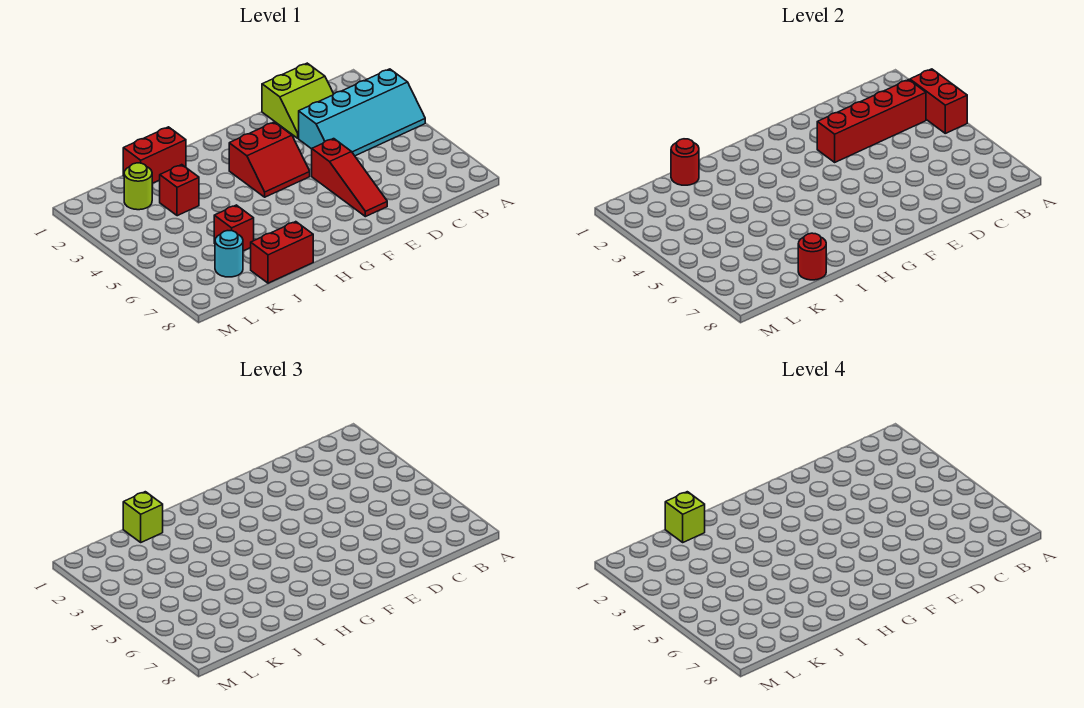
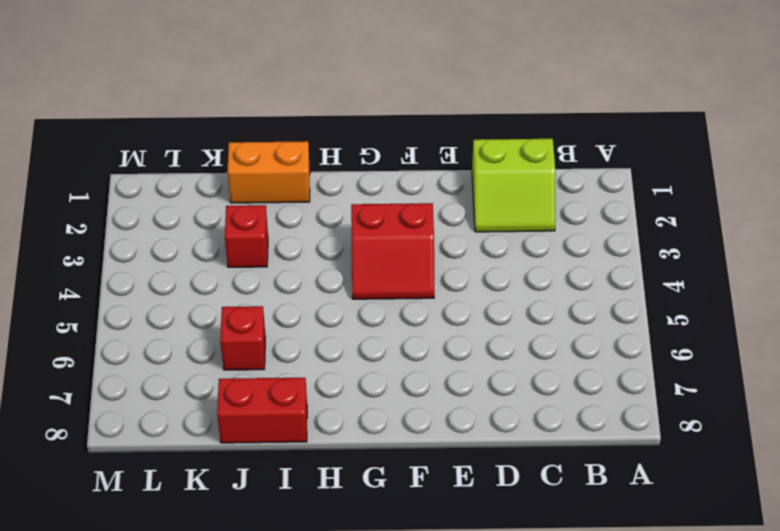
orange 1x2 brick [227,141,310,203] -> red 1x2 brick [123,127,186,183]
none -> cyan 2x4 slope [299,69,425,156]
none -> red 1x3 slope [312,139,387,217]
none -> lime 1x1 round brick [124,163,152,210]

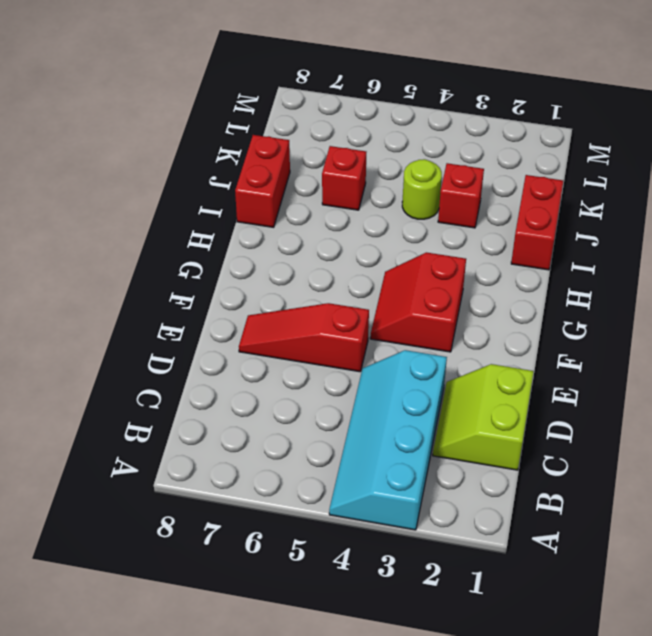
lime 1x1 round brick [402,159,442,219] -> lime 1x1 round brick moved to [124,163,152,210]
none -> cyan 1x1 round brick [215,231,243,277]
none -> red 1x2 brick [910,69,967,133]
none -> red 1x4 brick [817,80,926,162]

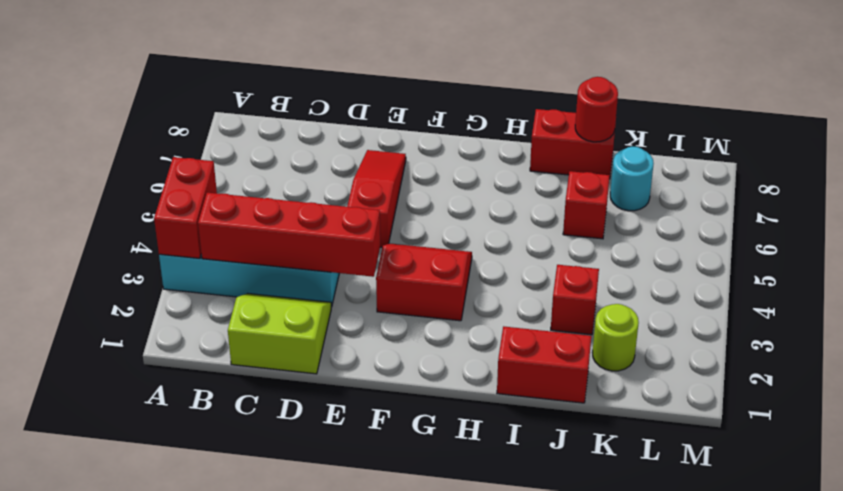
none -> red 1x1 round brick [671,139,699,185]
none -> lime 1x1 brick [123,492,163,542]
none -> lime 1x1 brick [665,492,705,542]

